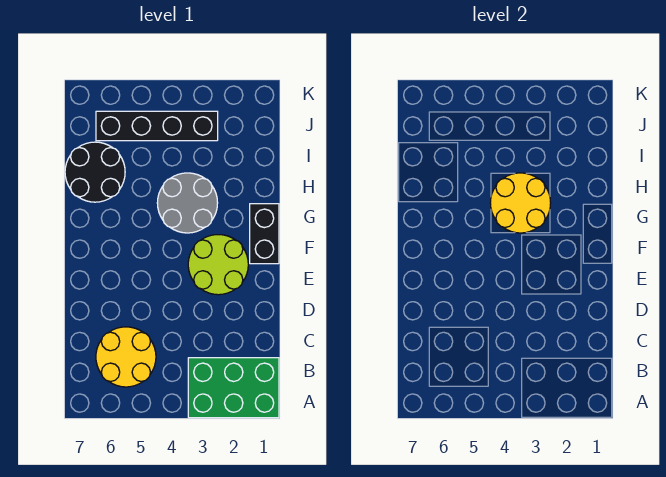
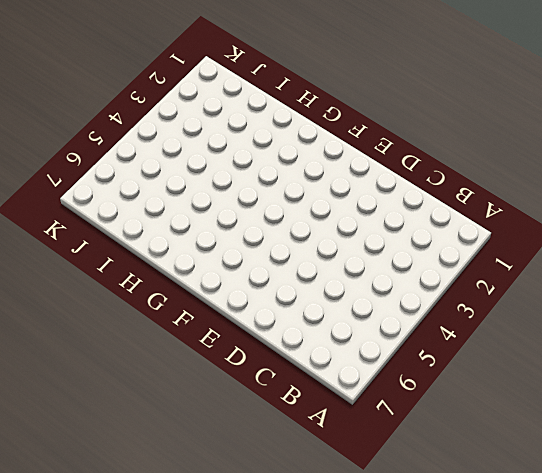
none -> green 2x3 brick [188,358,279,418]
none -> yellow 2x2 round brick [96,327,156,387]

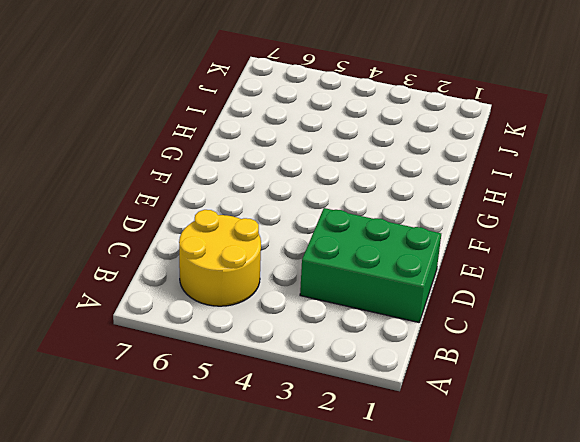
green 2x3 brick [300,208,441,322] -> green 2x3 brick moved to [188,358,279,418]
none -> lime 2x2 round brick [188,235,248,295]
none -> black 1x2 brick [250,204,279,264]

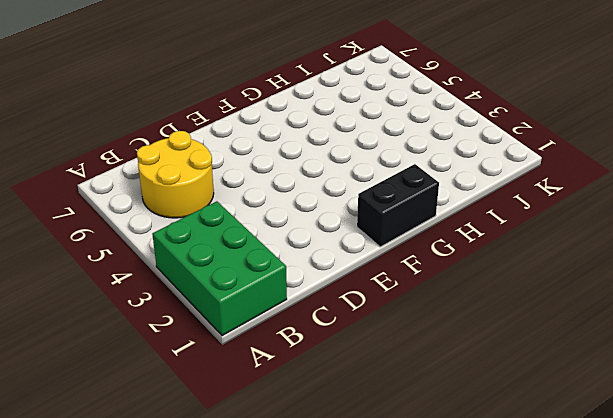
none -> lime 2x2 round brick [188,235,248,295]
none -> grey 2x2 round brick [157,173,218,233]

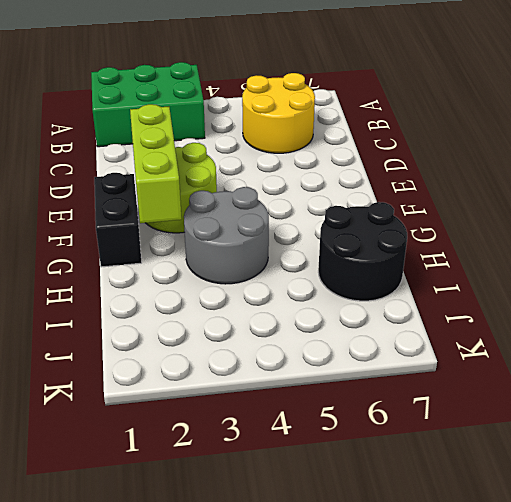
lime 1x3 brick [130,104,182,223] -> none
none -> black 1x4 brick [96,111,218,141]
none -> yellow 2x2 round brick [490,173,551,233]

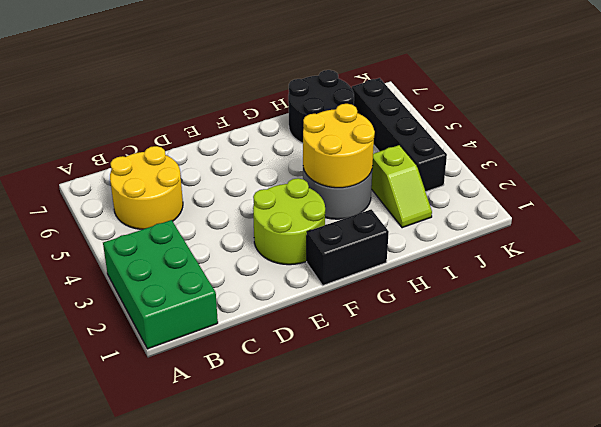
lime 1x2 slope [371,145,432,228] -> none

